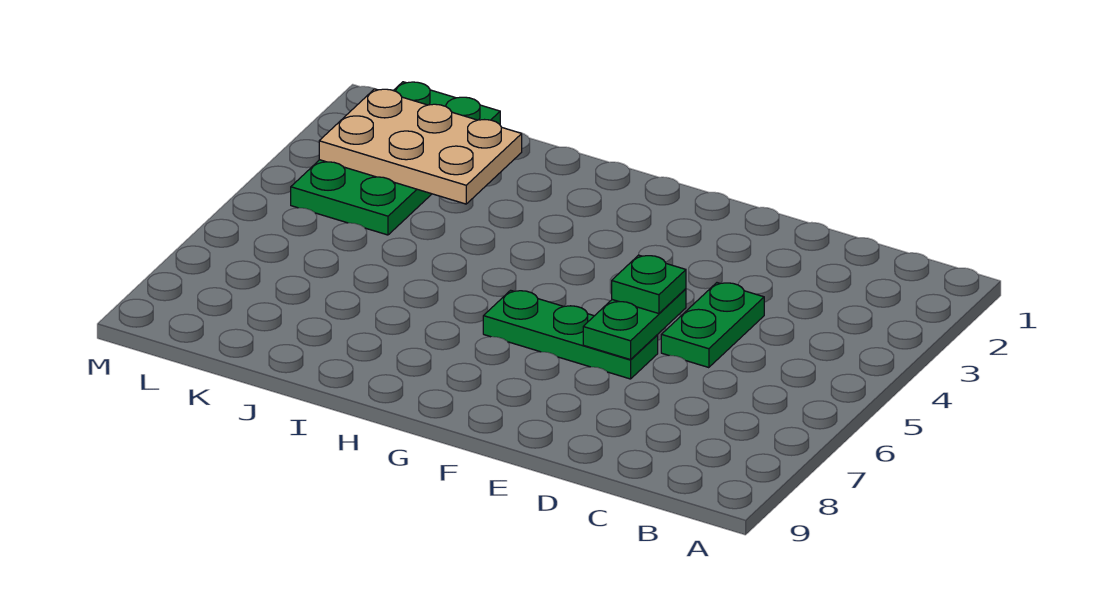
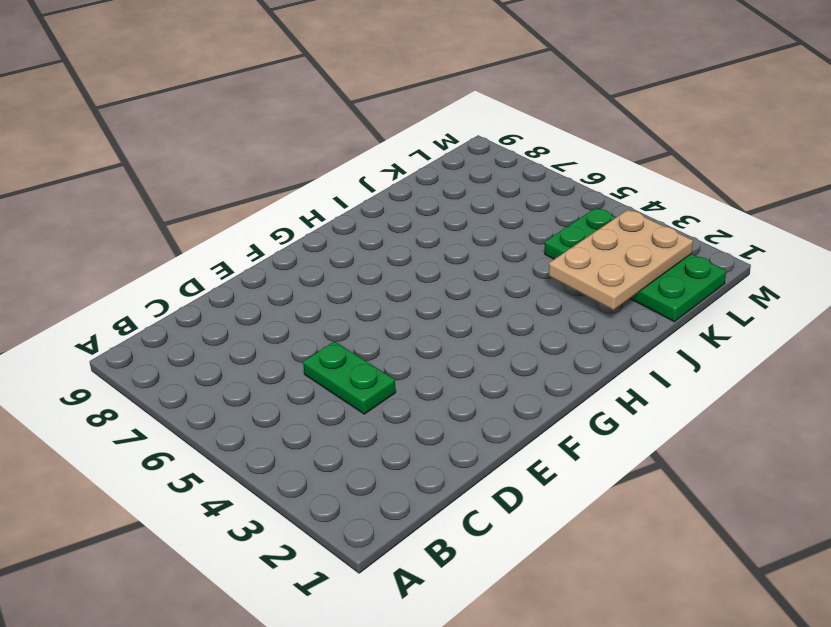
none -> green 1x3 plate [483,290,658,379]
none -> green 1x2 plate [583,289,686,360]

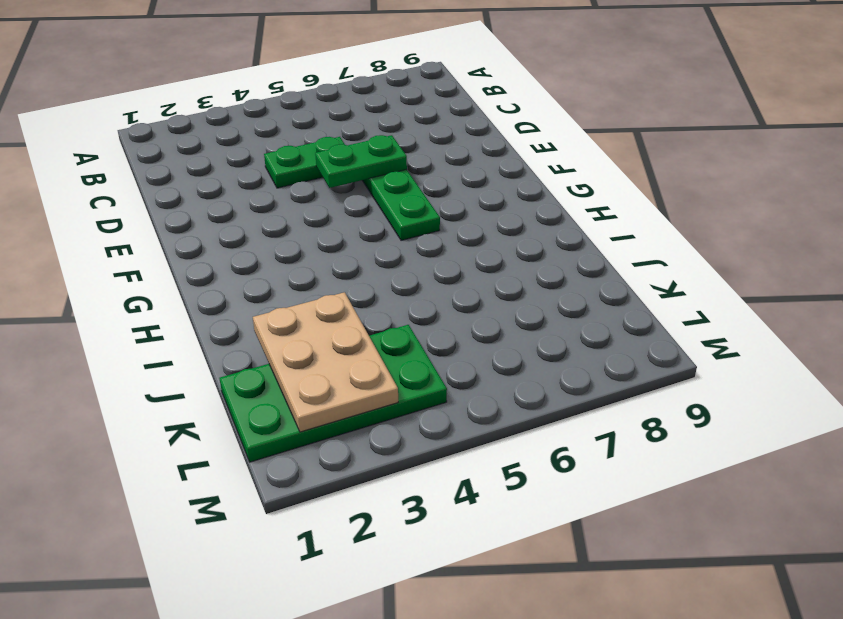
none -> green 1x1 plate [612,255,686,314]

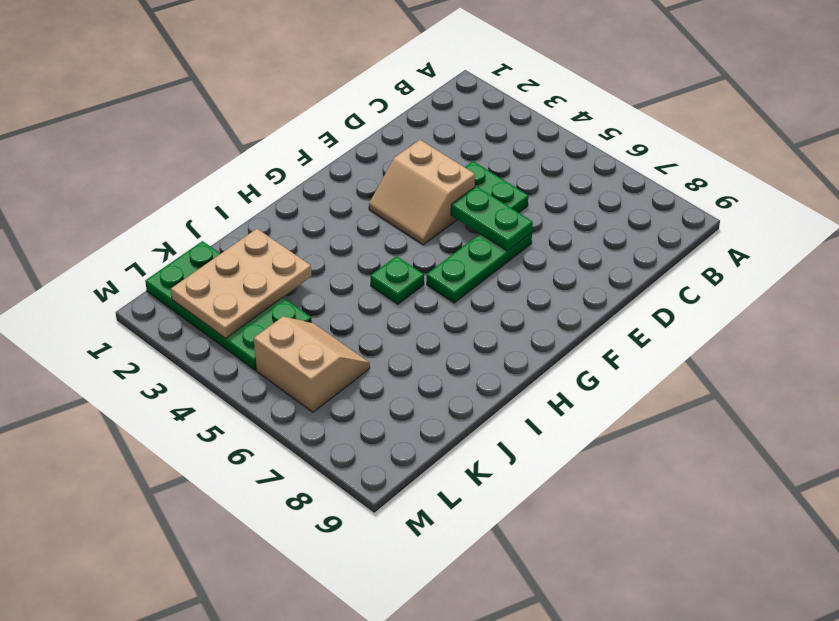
tan 2x2 slope [369,140,475,245] -> none
green 1x1 plate [370,256,424,304] -> green 1x1 plate moved to [612,255,686,314]
tan 2x2 slope [254,317,370,412] -> none

